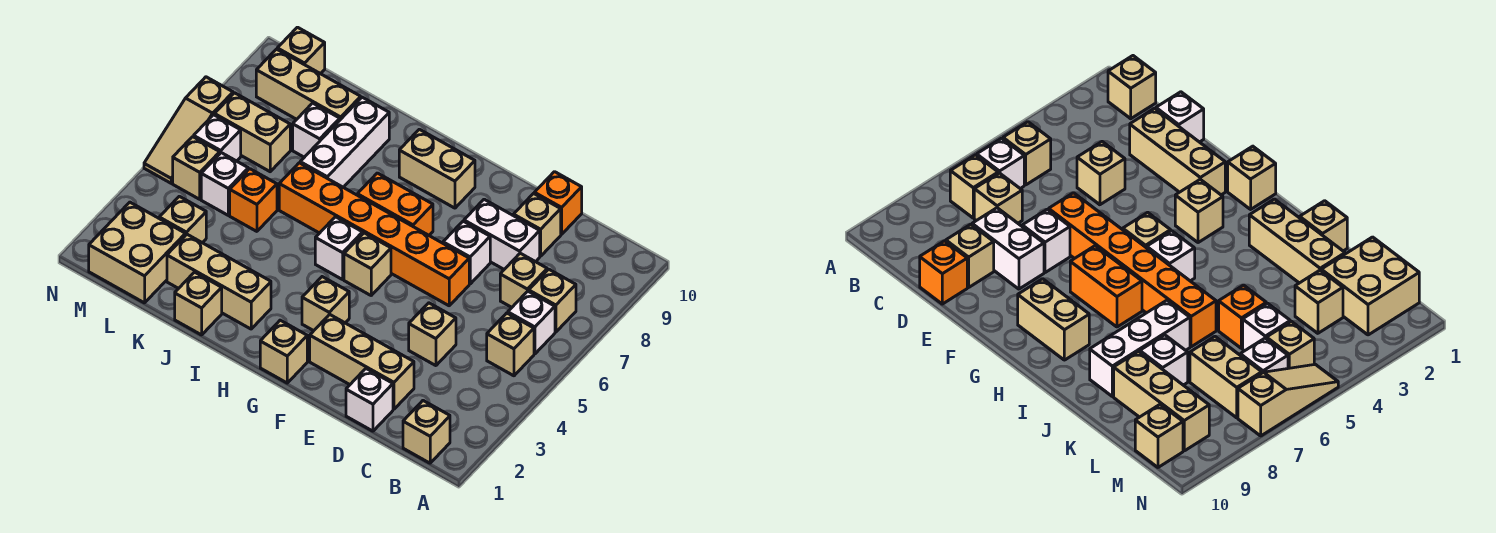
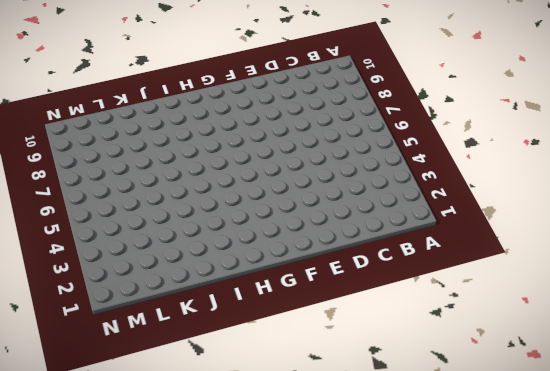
none -> tan 1x1 brick [403,401,450,463]
none -> tan 1x1 brick [487,313,534,376]
none -> white 1x1 brick [508,291,555,354]
none -> tan 1x1 brick [529,269,576,332]

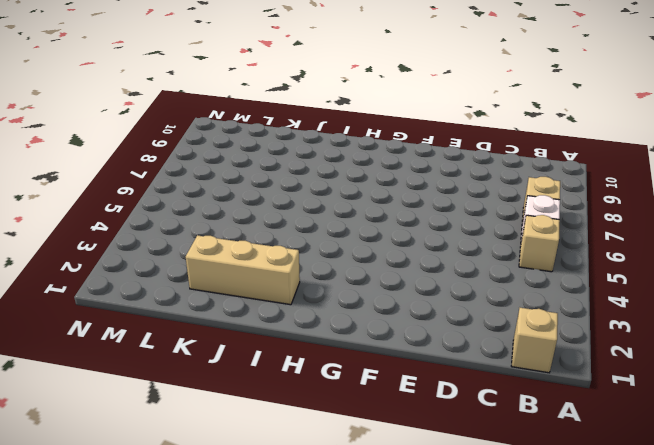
none -> tan 1x1 brick [500,253,547,307]
none -> white 1x1 brick [346,369,393,431]
none -> tan 1x3 brick [310,314,414,409]
none -> tan 1x1 brick [409,303,456,366]

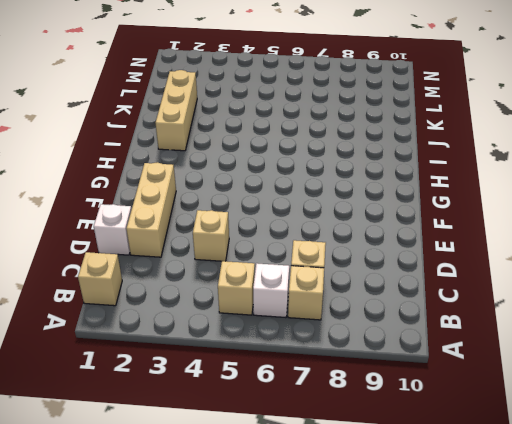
none -> white 1x2 brick [464,199,540,269]
none -> tan 1x1 brick [514,194,561,256]
none -> orange 1x1 brick [534,172,582,234]
none -> orange 1x6 brick [279,163,469,306]

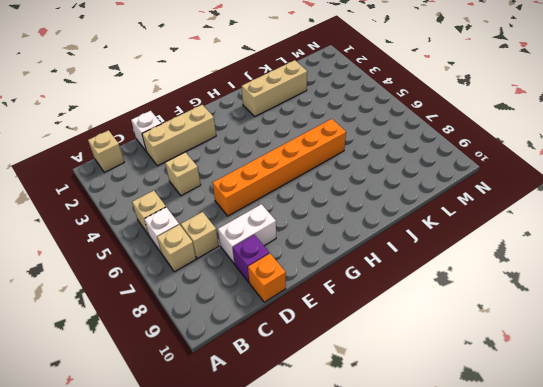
purple 1x1 brick [233,235,269,282] -> tan 1x1 brick [514,194,561,256]
none -> white 1x1 brick [443,221,490,284]
none -> tan 1x1 brick [260,320,307,383]
none -> tan 1x1 brick [302,277,349,331]
none -> tan 1x1 brick [344,233,391,295]

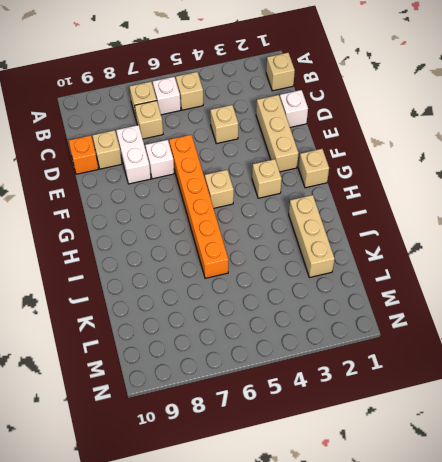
none -> orange 1x2 brick [357,173,433,235]
none -> tan 1x2 brick [399,129,475,208]
none -> white 1x1 brick [315,217,363,280]
none -> tan 1x1 brick [175,272,222,335]

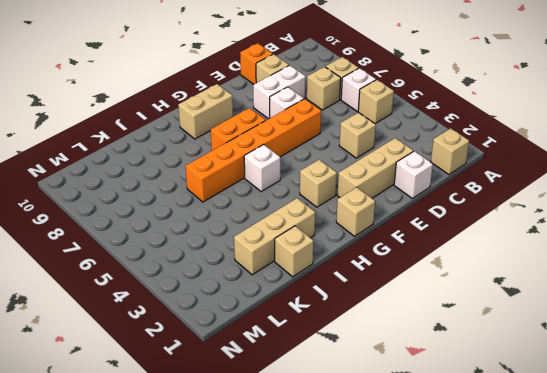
none -> tan 1x1 brick [344,233,391,295]
none -> white 1x3 brick [300,97,389,187]
none -> orange 1x1 brick [230,169,277,231]
none -> white 1x1 brick [293,103,340,157]

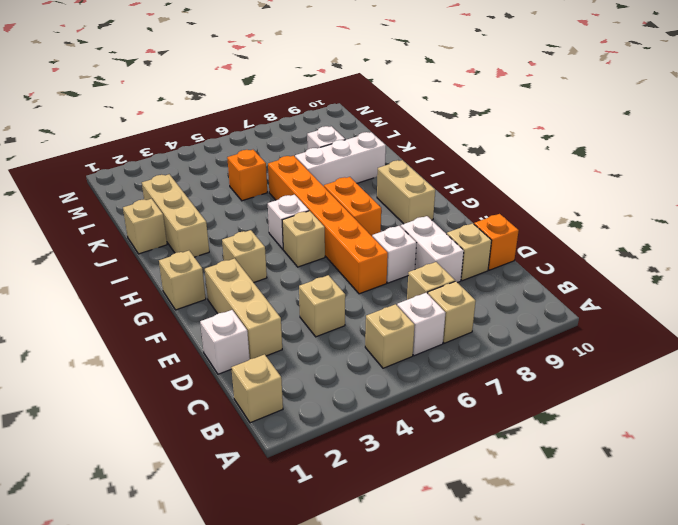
none -> tan 1x3 brick [256,49,361,120]
none -> tan 2x2 brick [89,202,185,303]
none -> tan 1x1 brick [159,196,206,243]
none -> white 1x1 brick [201,153,248,215]

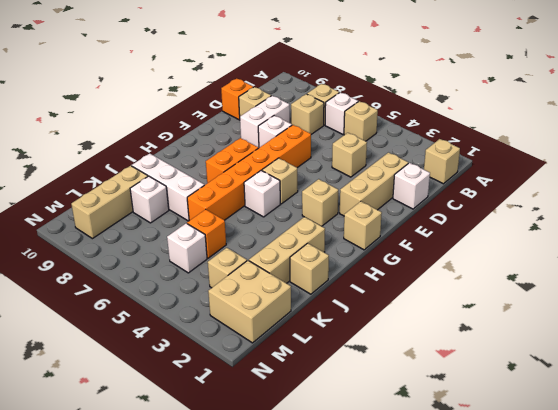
none -> tan 1x2 brick [399,129,475,208]
none -> tan 1x2 brick [215,93,290,172]
none -> tan 1x1 brick [173,137,220,199]
none -> white 1x1 brick [194,115,241,161]

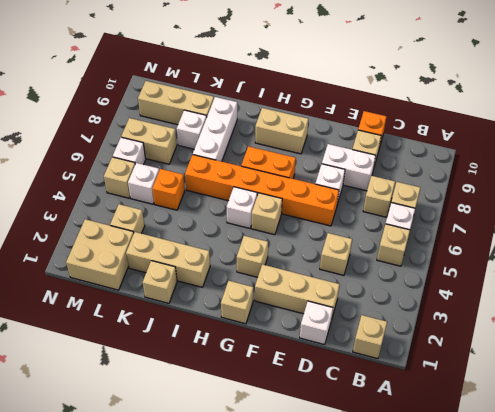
none -> tan 1x1 brick [277,27,325,74]
none -> tan 1x3 slope [144,77,233,183]

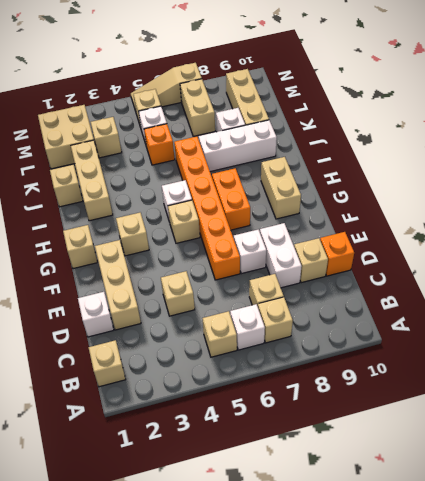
none -> white 1x1 brick [194,115,241,161]
none -> tan 1x1 brick [277,27,325,74]

